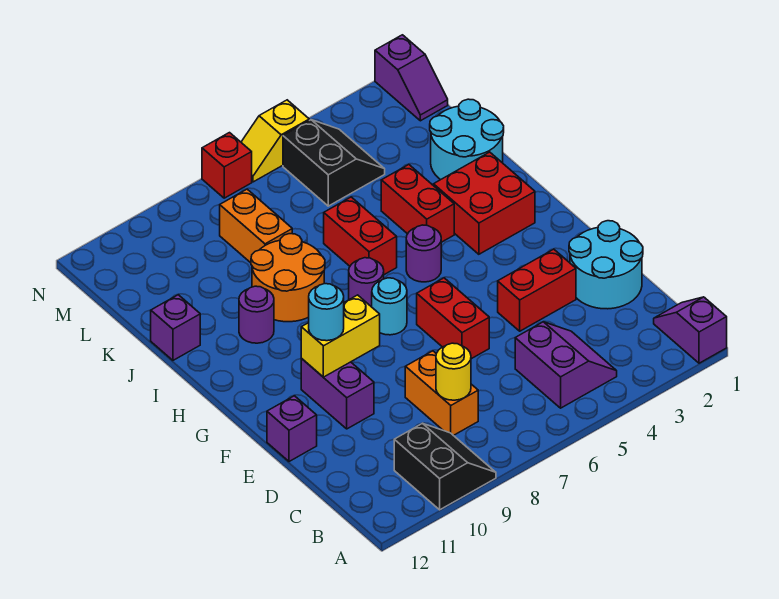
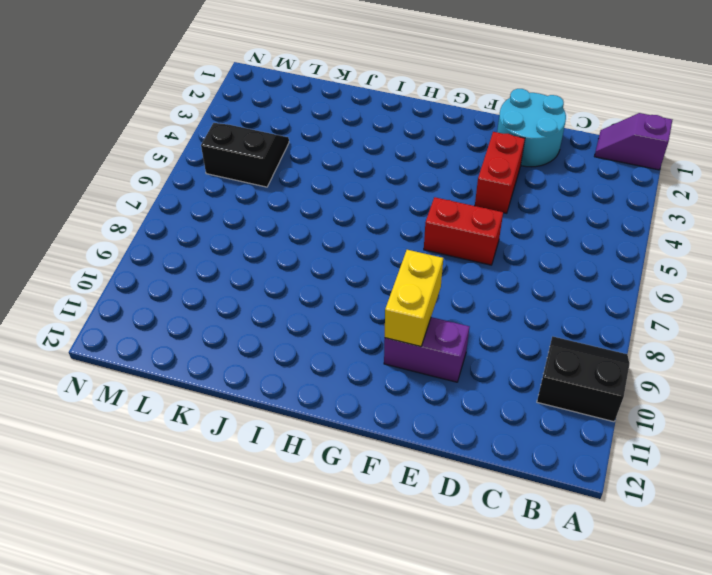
none -> purple 2x2 slope [515,322,617,408]
none -> orange 1x2 brick [405,351,478,436]
none -> purple 1x1 brick [267,396,317,462]

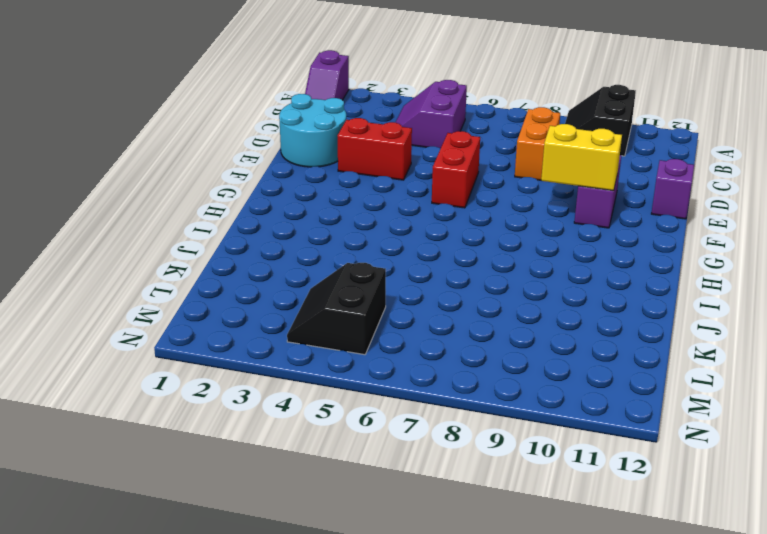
none -> cyan 1x1 round brick [372,278,407,335]
none -> red 2x2 brick [434,152,535,254]
none -> purple 1x1 round brick [406,225,441,282]

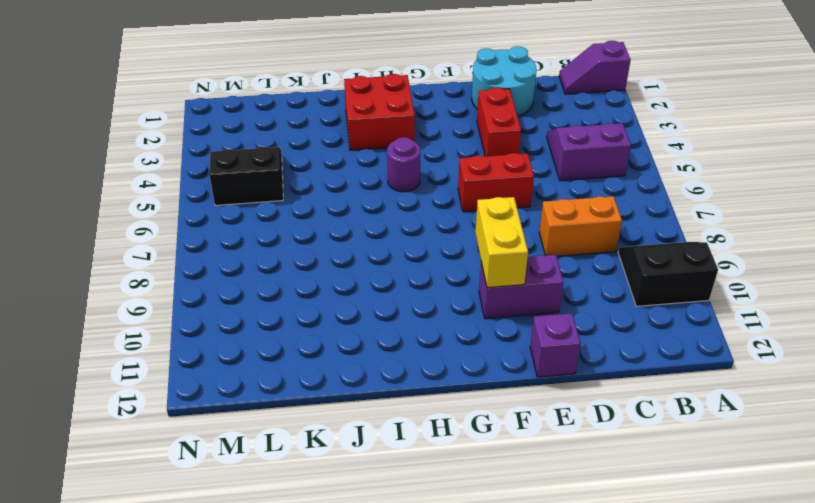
none -> cyan 1x1 round brick [372,278,407,335]
none -> purple 1x1 round brick [349,258,384,307]
none -> red 1x2 brick [381,165,454,242]

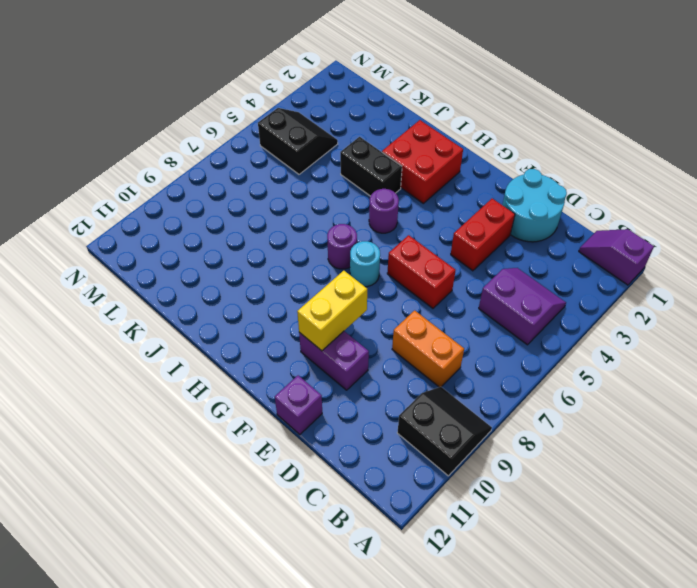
black 1x2 brick [340,137,402,196] -> red 1x2 brick [381,165,454,242]
none -> red 1x2 brick [324,197,397,275]
none -> orange 2x2 round brick [251,234,325,322]
none -> purple 1x1 round brick [239,286,274,343]

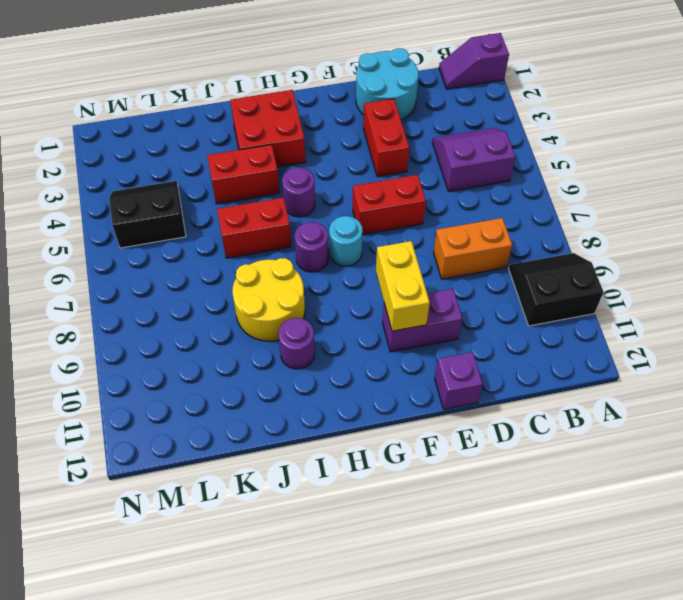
yellow 2x2 round brick [232,258,305,341] -> orange 2x2 round brick [251,234,325,322]
none -> cyan 2x2 round brick [430,99,504,180]
none -> purple 1x1 brick [151,295,200,360]
none -> orange 1x2 brick [220,189,292,263]

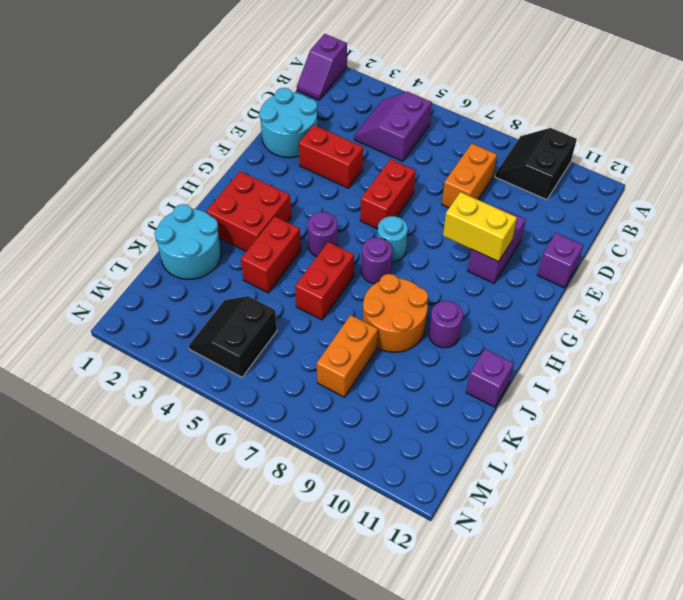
none -> purple 1x2 slope [375,35,448,121]
none -> yellow 1x2 slope [241,100,309,182]
none -> red 1x1 brick [202,133,252,198]

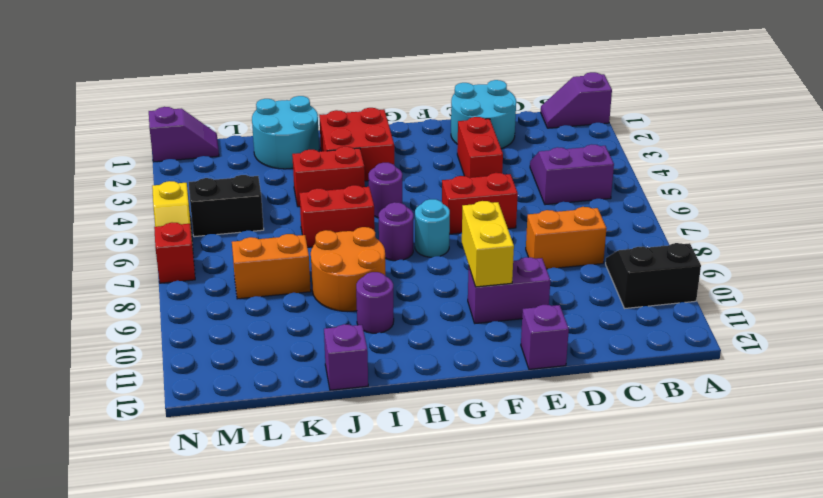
none -> yellow 1x1 round brick [436,343,471,400]
none -> cyan 1x1 round brick [309,284,344,341]

